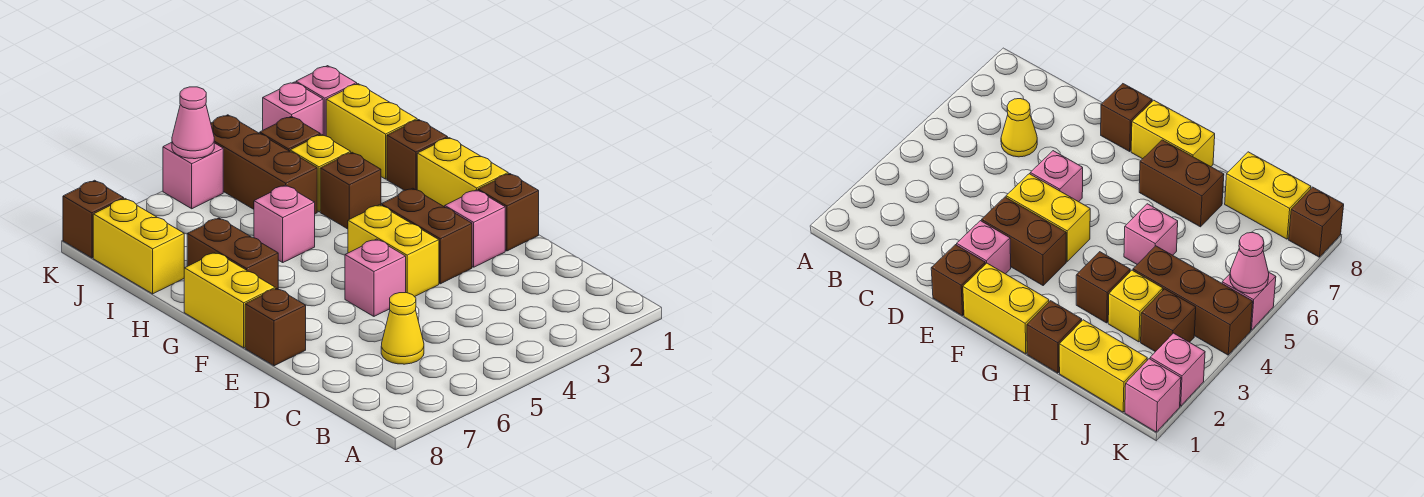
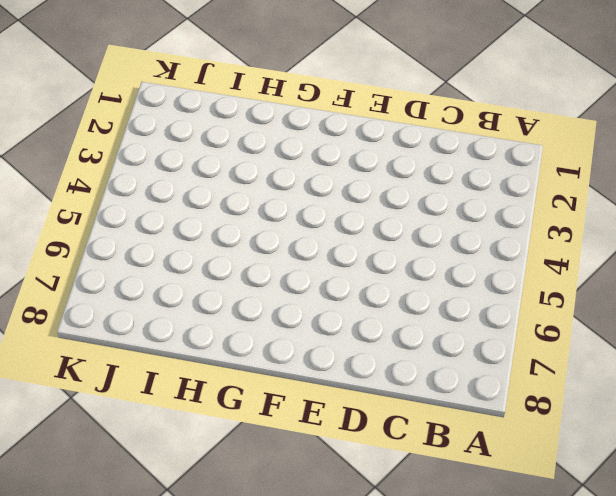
none -> yellow 1x1 cone [381,293,424,364]
none -> brown 1x1 brick [478,174,539,251]
none -> pink 1x1 brick [445,190,505,267]

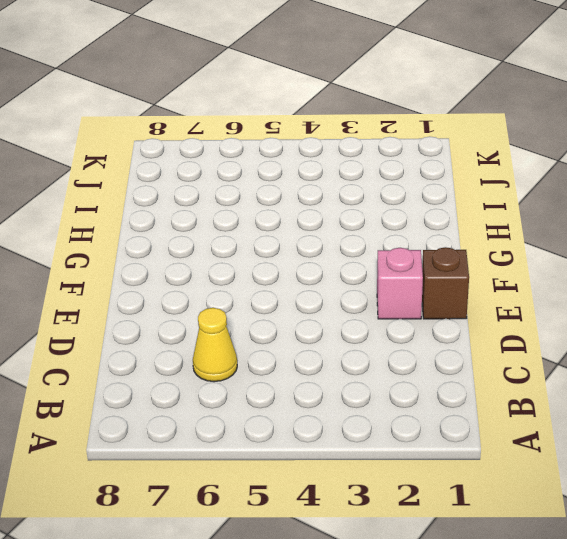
none -> brown 1x2 brick [381,188,472,284]
none -> yellow 1x2 brick [348,205,439,297]
none -> pink 1x1 brick [345,239,406,316]

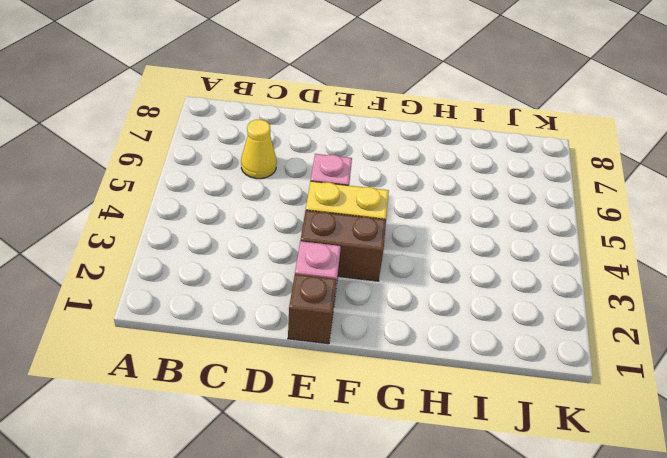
none -> brown 1x1 brick [245,288,306,366]
none -> yellow 1x2 brick [417,138,508,207]
none -> yellow 1x2 brick [184,252,275,348]

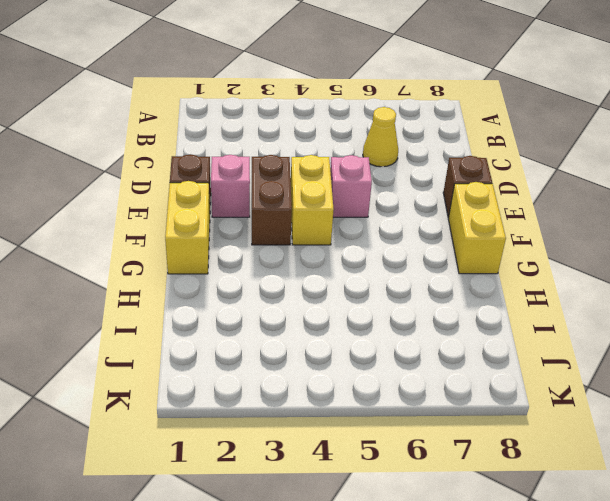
none -> brown 1x2 brick [187,218,278,289]
none -> brown 1x1 brick [387,120,448,190]
none -> brown 1x1 brick [320,152,381,229]

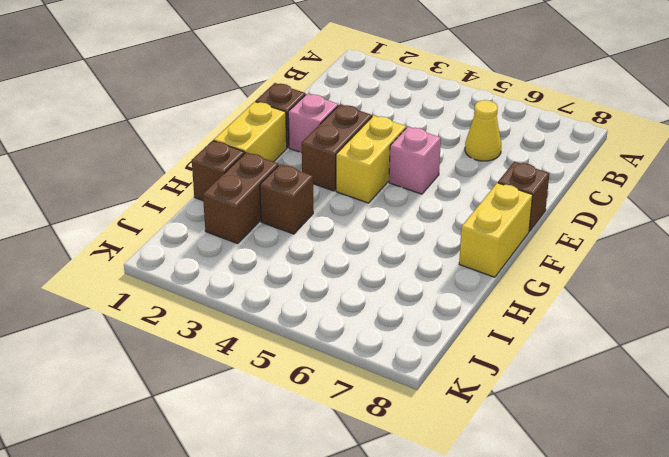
brown 1x2 brick [203,152,278,244] -> brown 1x2 brick moved to [187,218,278,289]
none -> pink 1x1 brick [254,185,315,262]
none -> yellow 1x2 brick [326,84,417,179]
none -> yellow 1x1 brick [290,134,351,212]

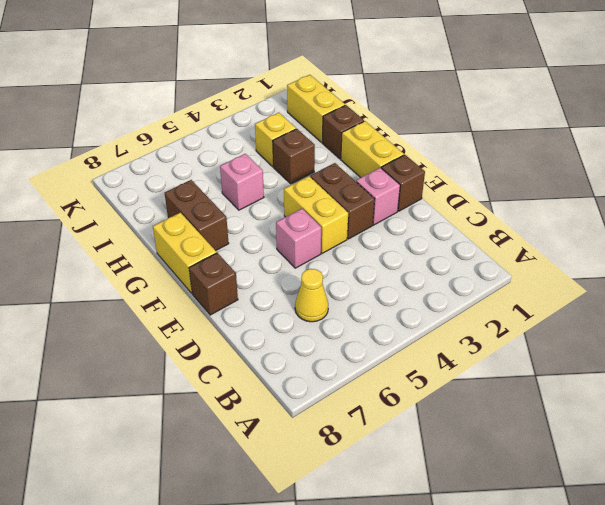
none -> brown 1x3 brick [211,115,317,214]
none -> yellow 1x2 brick [93,199,184,294]
none -> brown 1x1 brick [260,116,320,151]

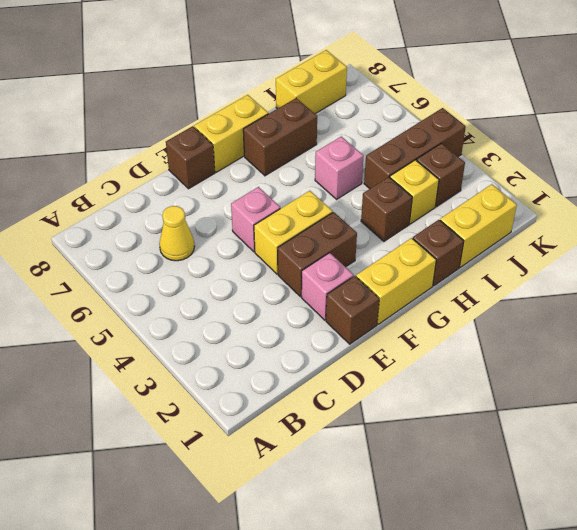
none -> pink 1x1 brick [296,66,357,136]
none -> pink 1x1 brick [263,82,323,135]
none -> pink 1x1 brick [163,142,223,209]

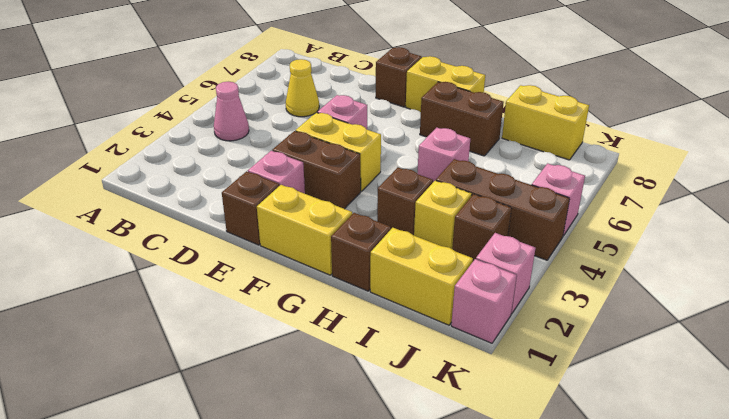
pink 1x1 cone [214,82,249,141] -> pink 1x1 cone moved to [172,87,214,159]
none -> brown 1x1 brick [63,180,124,258]

